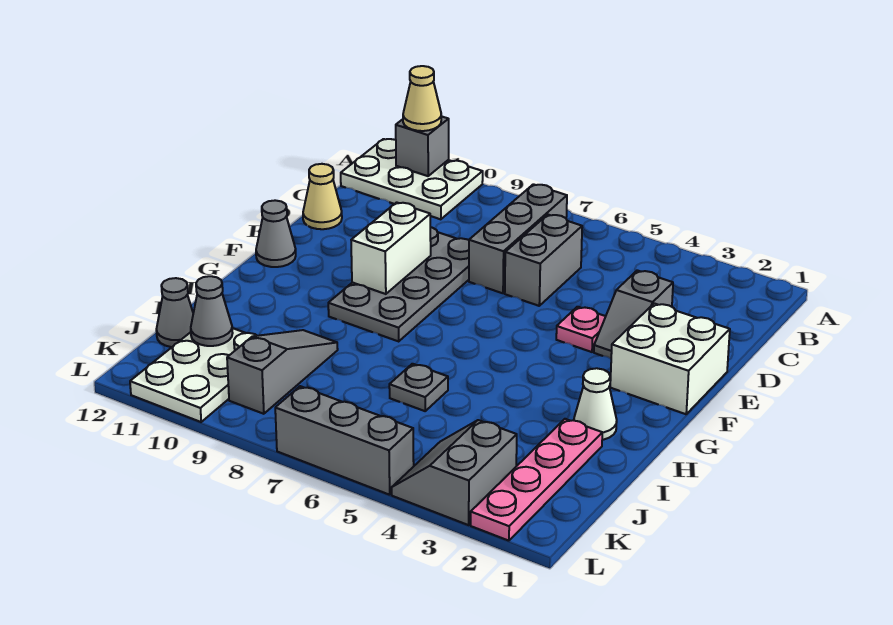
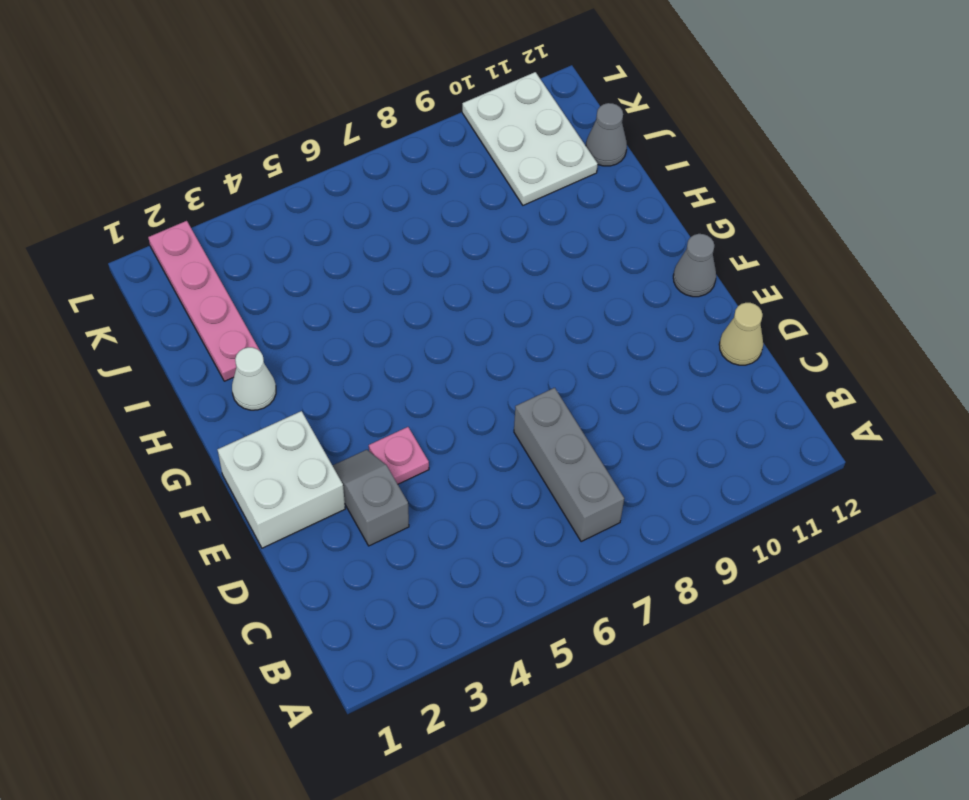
none -> white 2x3 plate [341,139,483,219]
none -> grey 1x2 brick [505,215,582,306]
none -> grey 2x4 plate [328,227,469,341]

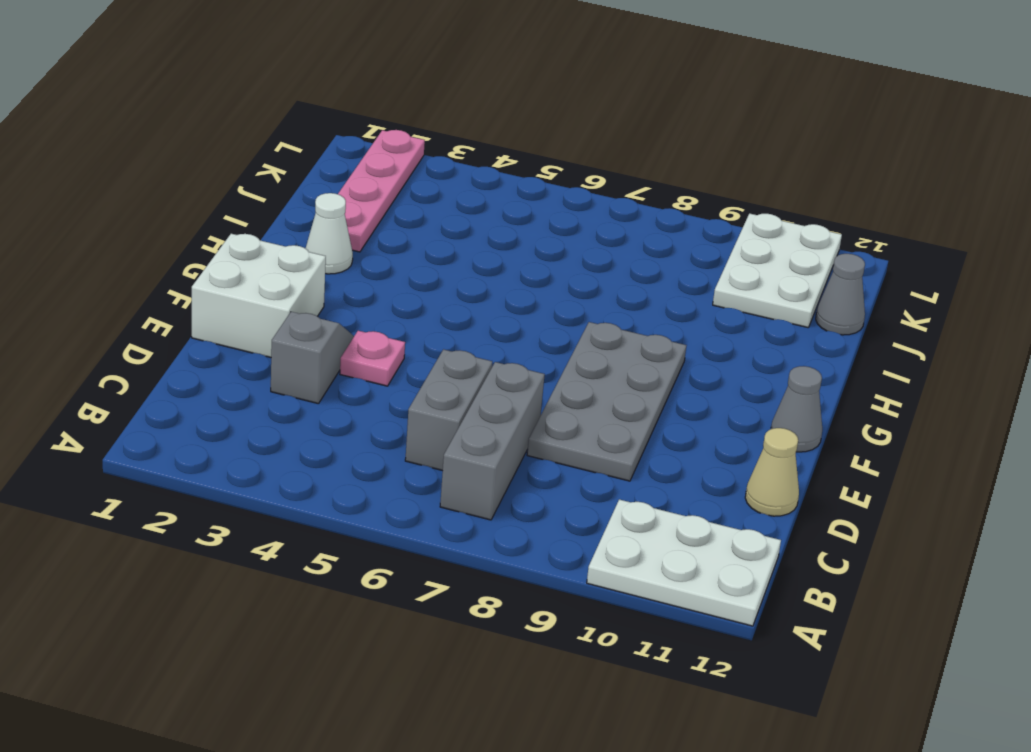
none -> grey 1x1 plate [389,364,448,411]
none -> grey 1x3 slope [227,330,338,414]
none -> grey 2x2 slope [392,420,517,525]

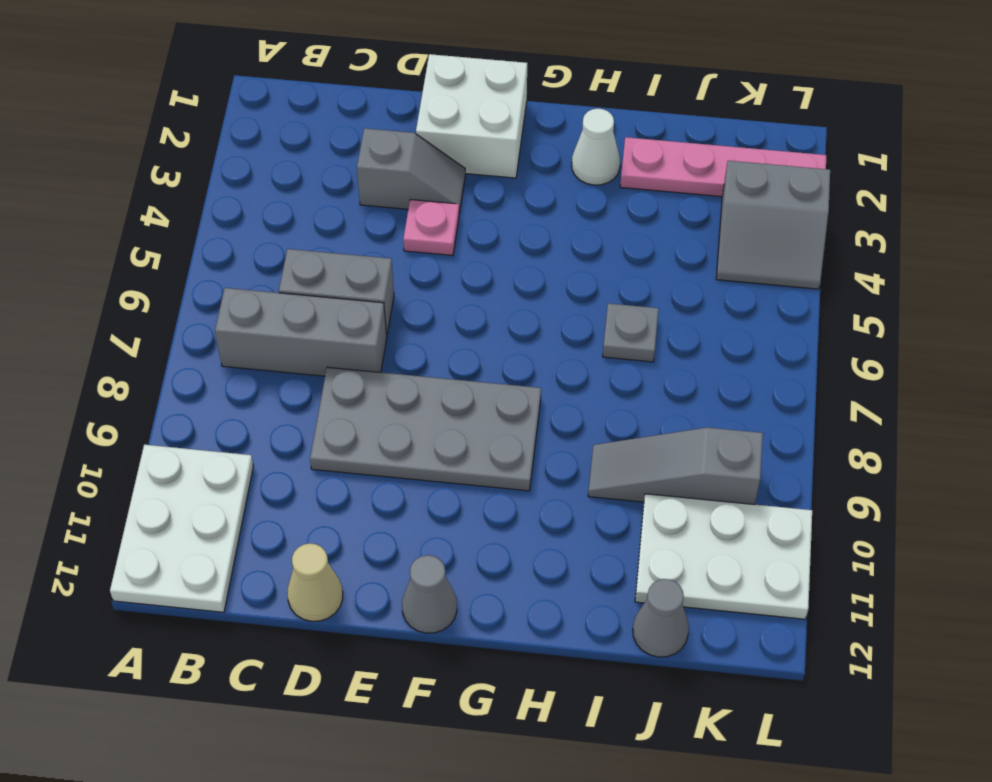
none -> grey 1x3 brick [275,386,414,495]
none -> grey 1x1 brick [396,116,449,176]
none -> white 1x2 brick [351,202,431,294]

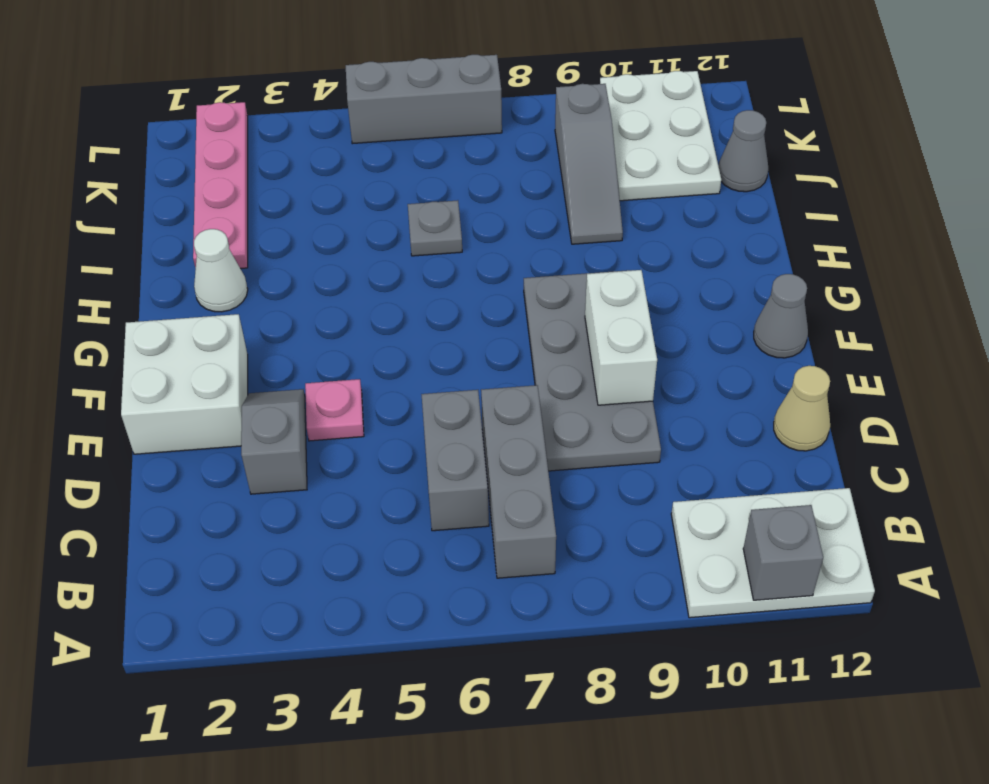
none -> grey 2x2 slope [392,420,517,525]
none -> grey 1x1 cone [191,276,233,346]
none -> tan 1x1 cone [403,66,441,131]

